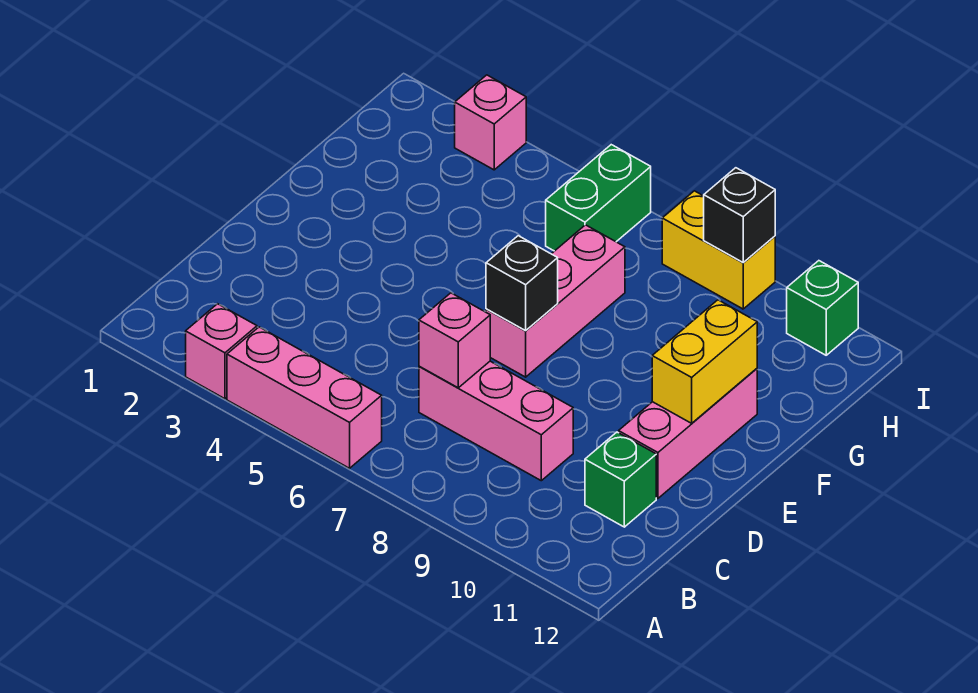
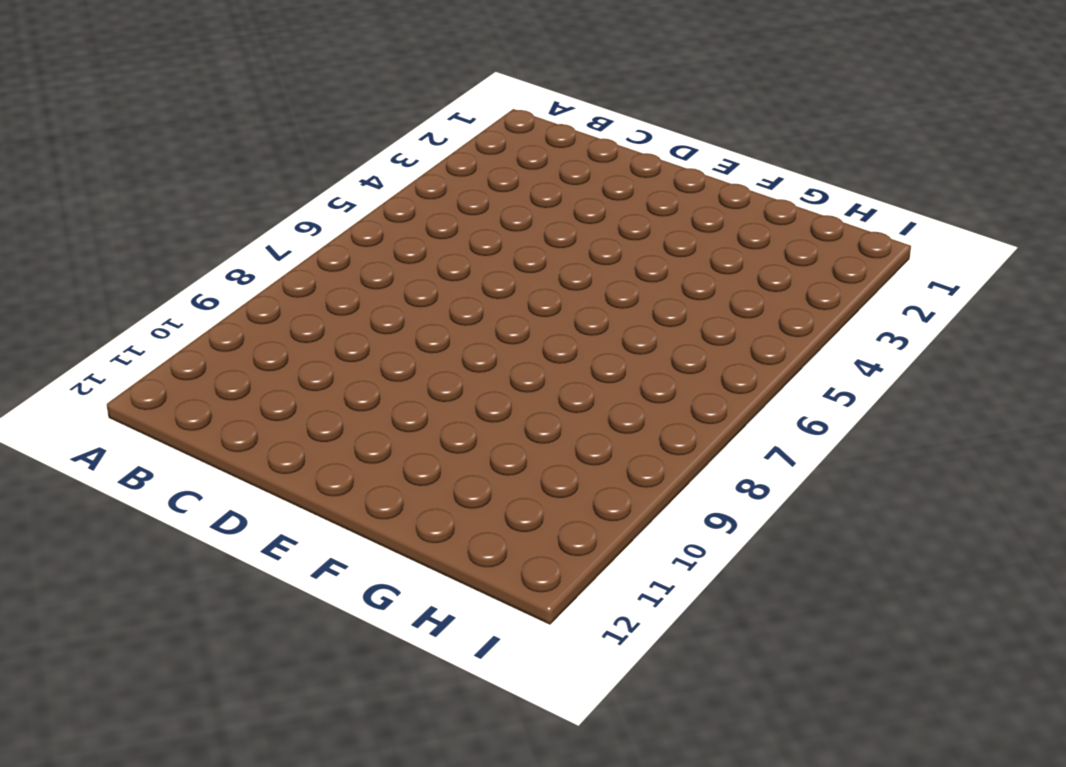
none -> pink 1x1 brick [186,304,257,399]
none -> pink 1x3 brick [227,327,382,468]
none -> pink 1x3 brick [419,361,573,481]

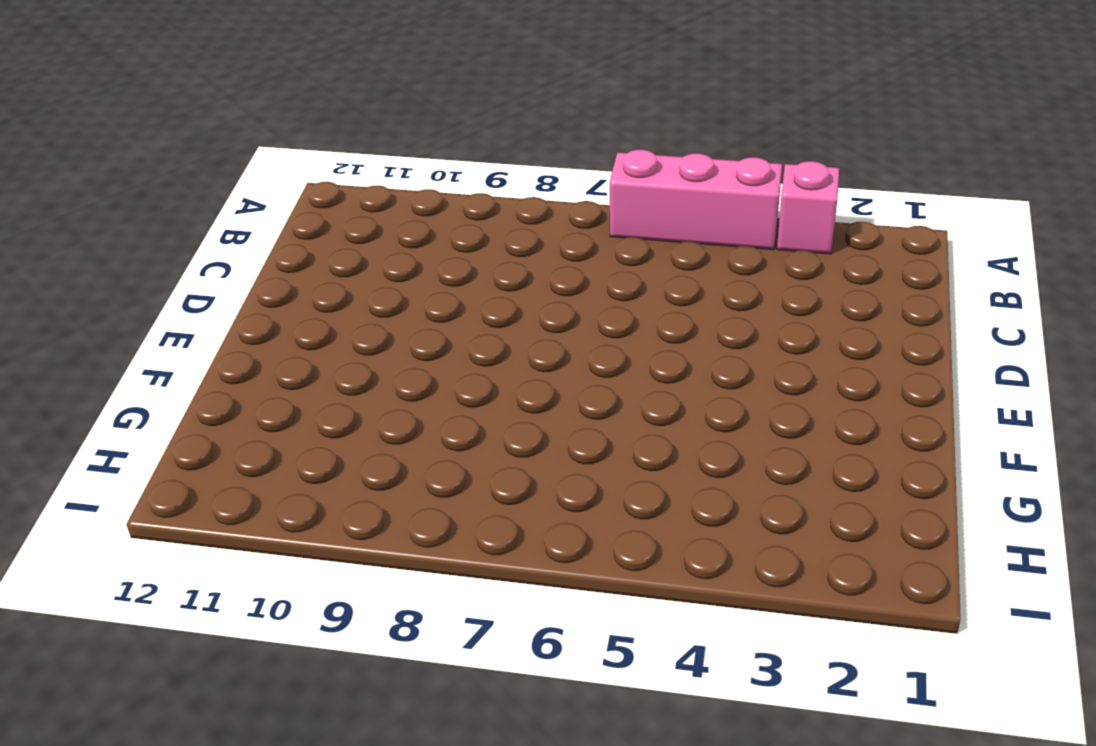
none -> pink 1x3 brick [419,361,573,481]
none -> green 1x1 brick [585,432,656,527]
none -> pink 1x3 brick [619,369,757,498]

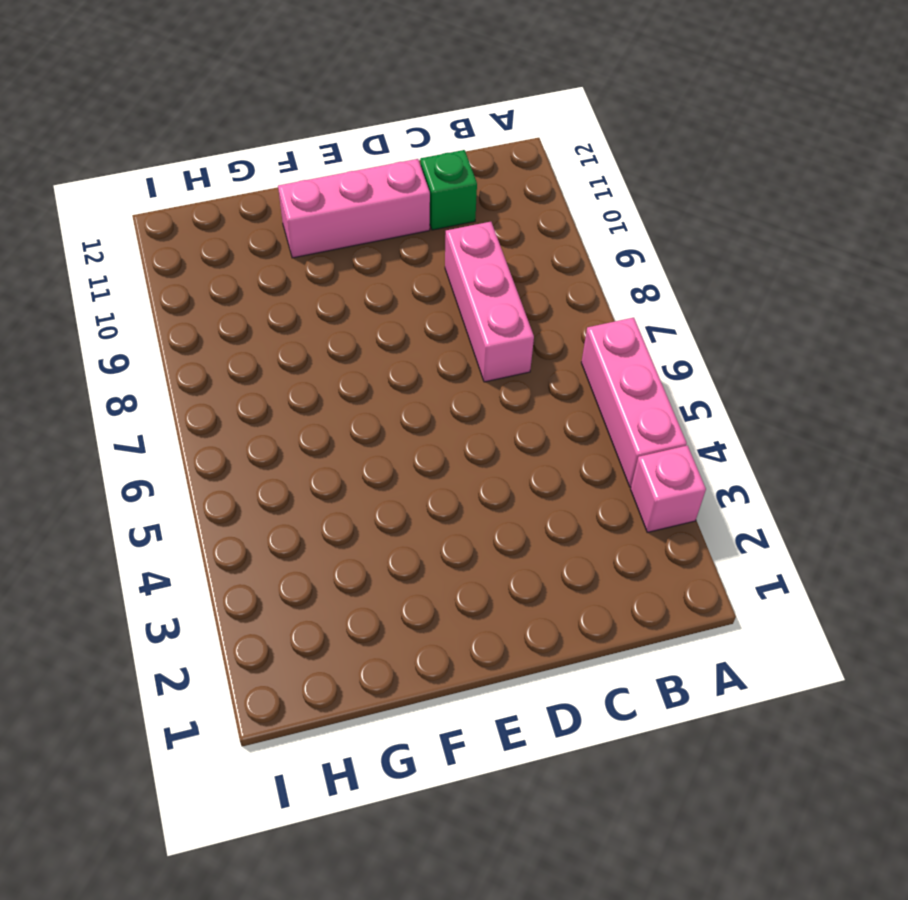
none -> pink 1x3 brick [486,225,625,377]
none -> green 1x2 brick [546,145,651,251]
none -> pink 1x1 brick [455,75,526,170]

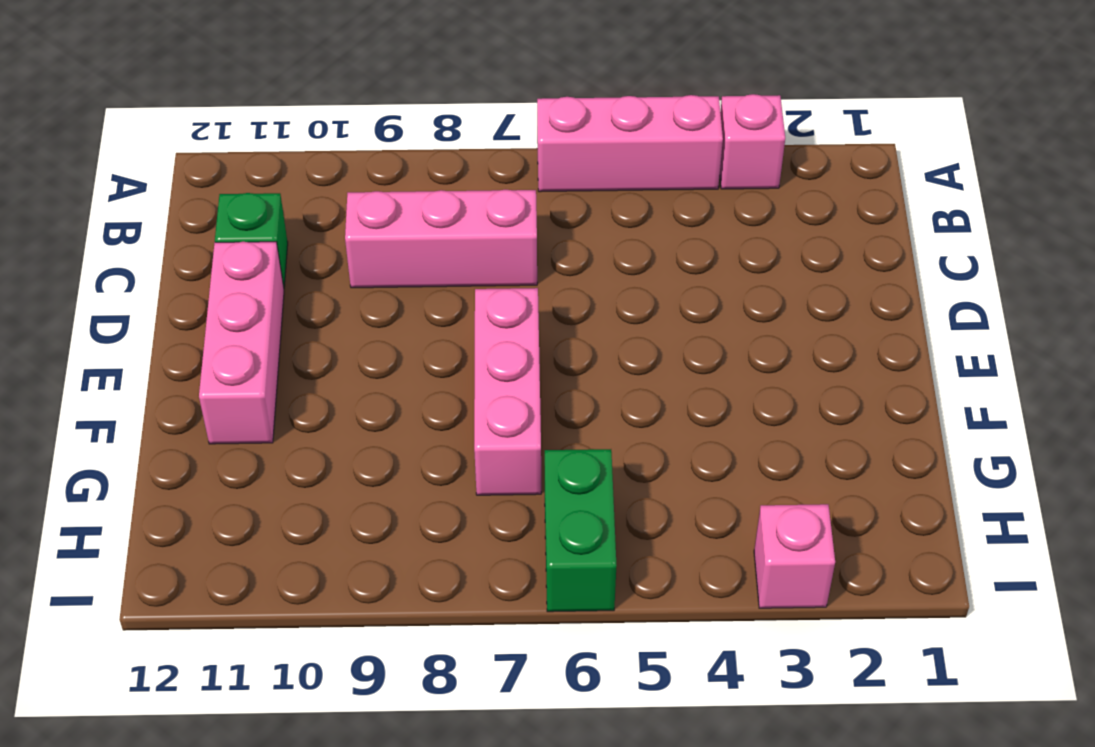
none -> yellow 1x2 brick [662,191,775,309]
none -> green 1x1 brick [787,261,858,355]
none -> pink 1x1 brick [419,293,490,388]

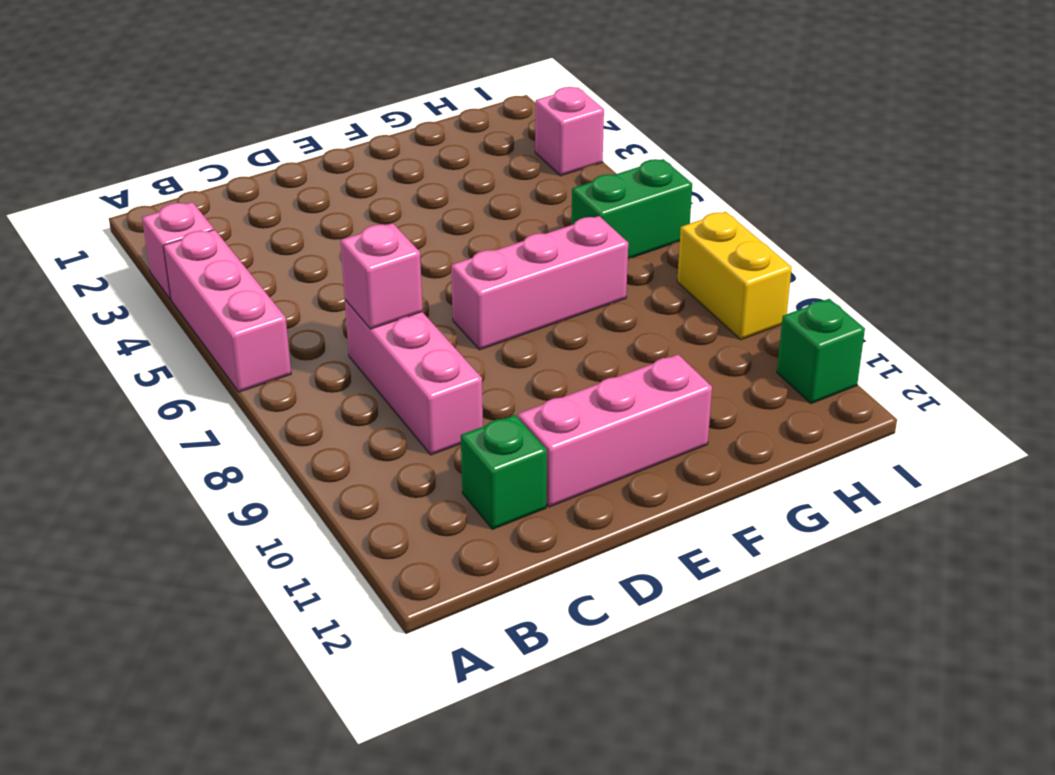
none -> black 1x1 brick [486,236,558,331]
none -> yellow 1x2 brick [652,300,757,423]
none -> black 1x1 brick [704,168,775,263]

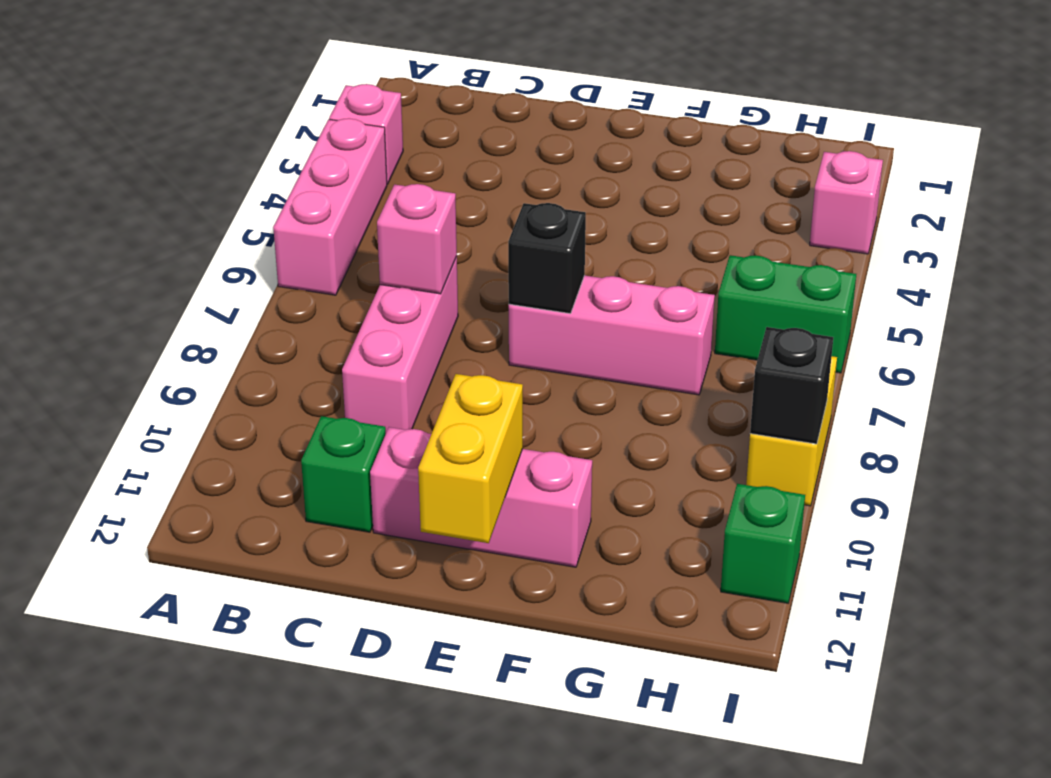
yellow 1x2 brick [418,374,523,543] -> yellow 1x2 brick turned to [652,300,757,423]

